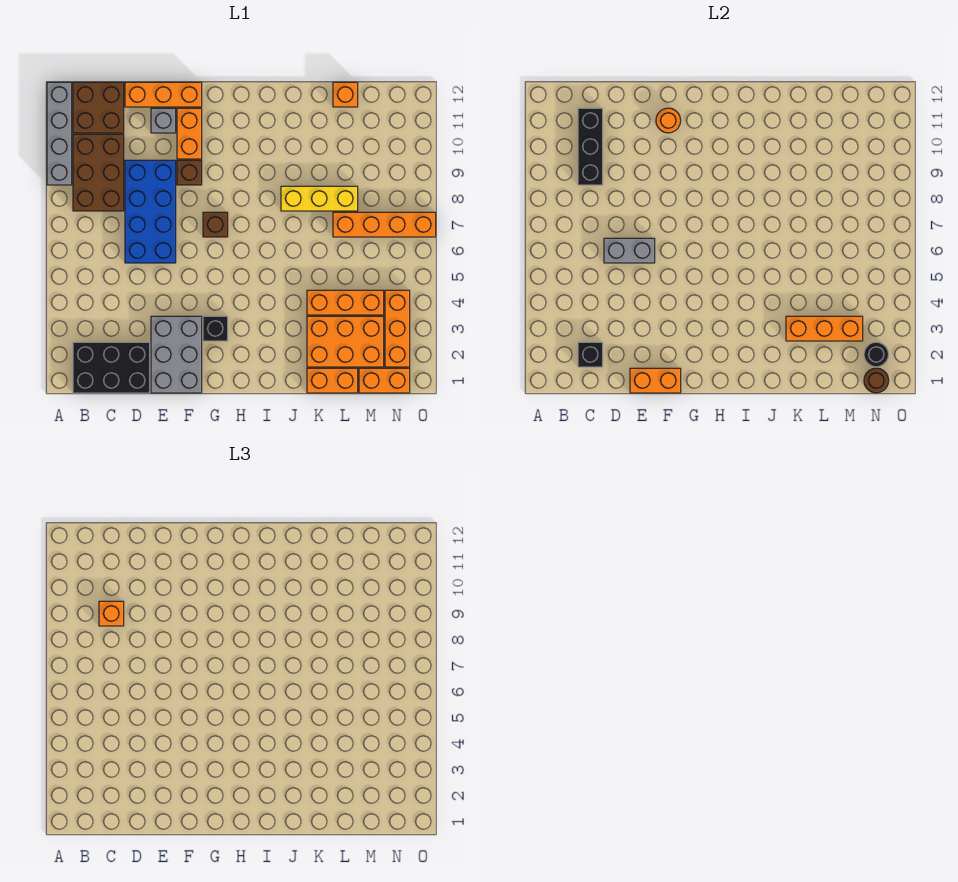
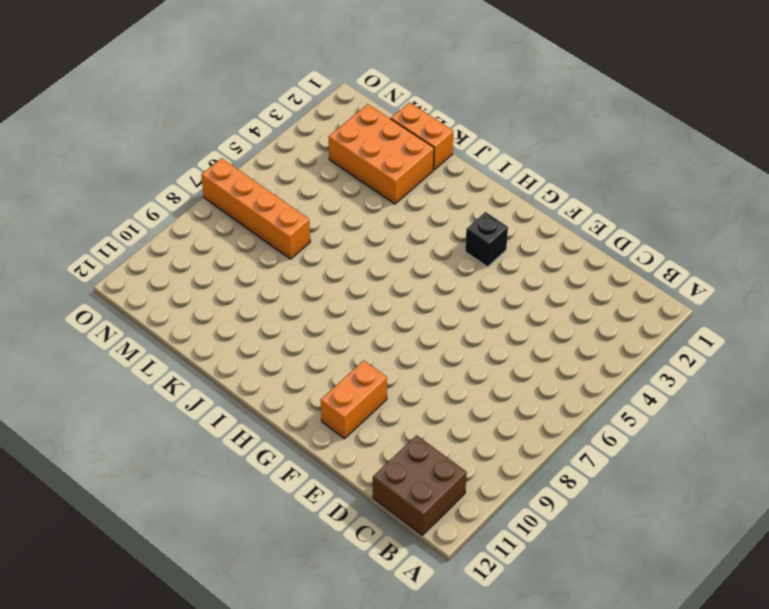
none -> grey 1x4 brick [47,82,72,185]
none -> black 2x3 brick [73,342,150,393]
none -> brown 2x3 brick [73,134,124,211]

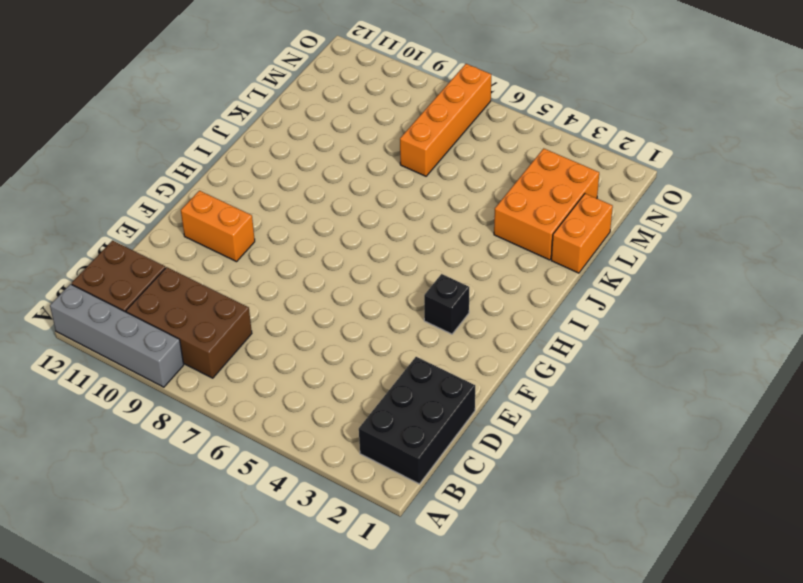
none -> blue 2x4 brick [125,160,176,263]
none -> orange 1x3 brick [125,82,202,107]
none -> grey 2x3 brick [151,316,202,393]

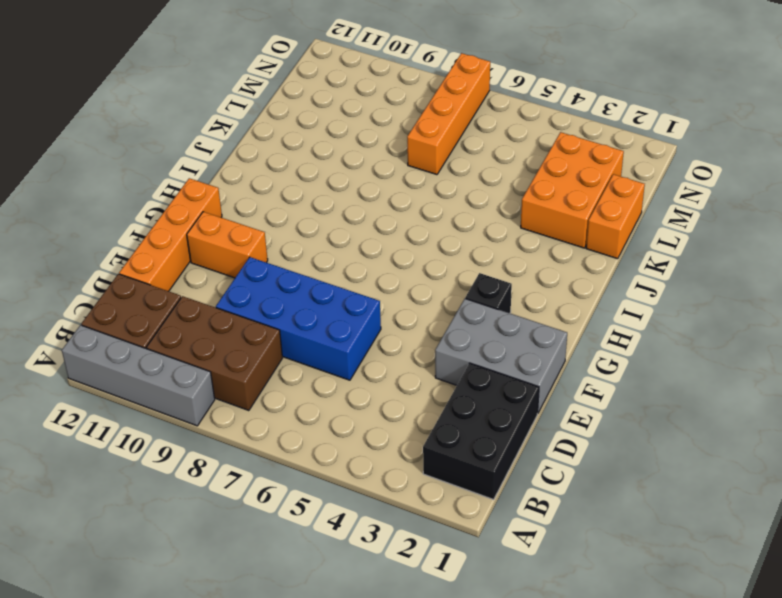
orange 1x4 brick [119,178,222,291] -> orange 1x3 brick [125,82,202,107]
none -> grey 1x1 brick [151,108,176,133]
none -> brown 1x1 brick [177,160,202,185]
none -> brown 1x1 brick [203,212,228,237]

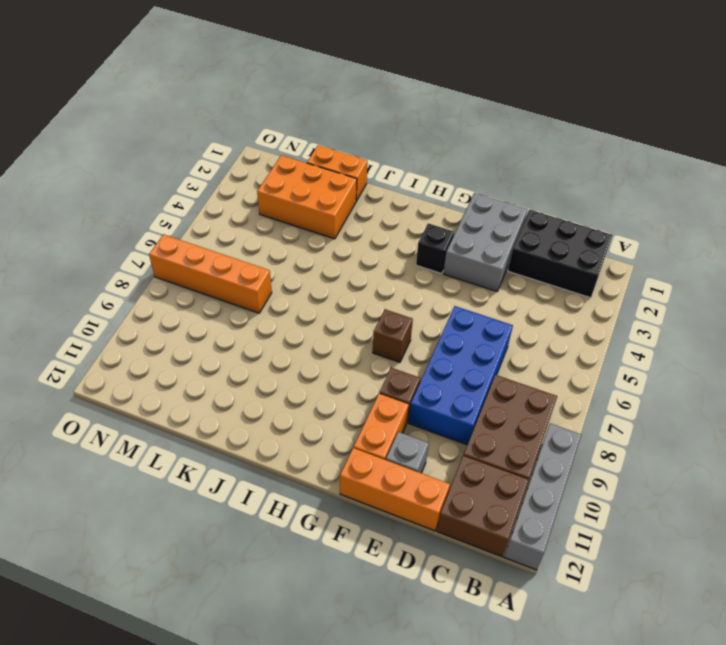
none -> yellow 1x3 brick [281,186,358,211]
none -> orange 1x3 brick [307,290,384,315]
none -> orange 1x1 brick [333,82,358,107]

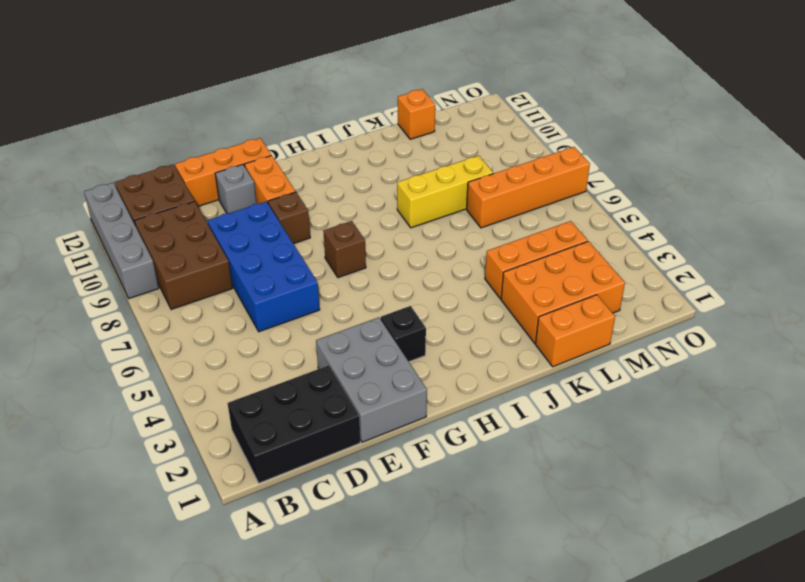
none -> orange 1x2 brick [359,368,410,393]
none -> orange 1x3 brick [385,290,410,367]
none -> black 1x1 brick [578,342,603,367]

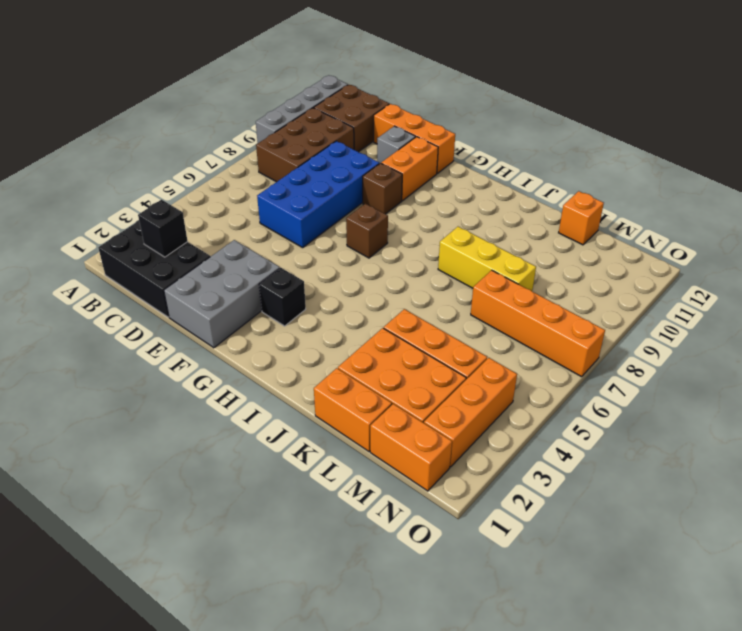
none -> black 1x3 brick [578,108,603,185]
none -> grey 1x2 brick [604,238,655,263]
none -> orange 1x2 brick [630,368,681,393]

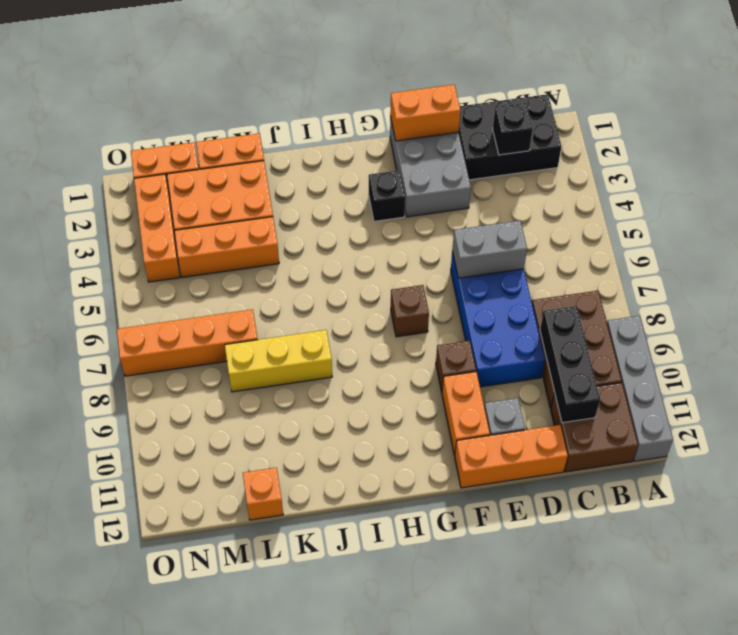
none -> orange 1x1 round brick [656,108,681,133]
none -> orange 1x3 brick [786,316,863,341]
none -> brown 1x1 round brick [864,368,889,393]

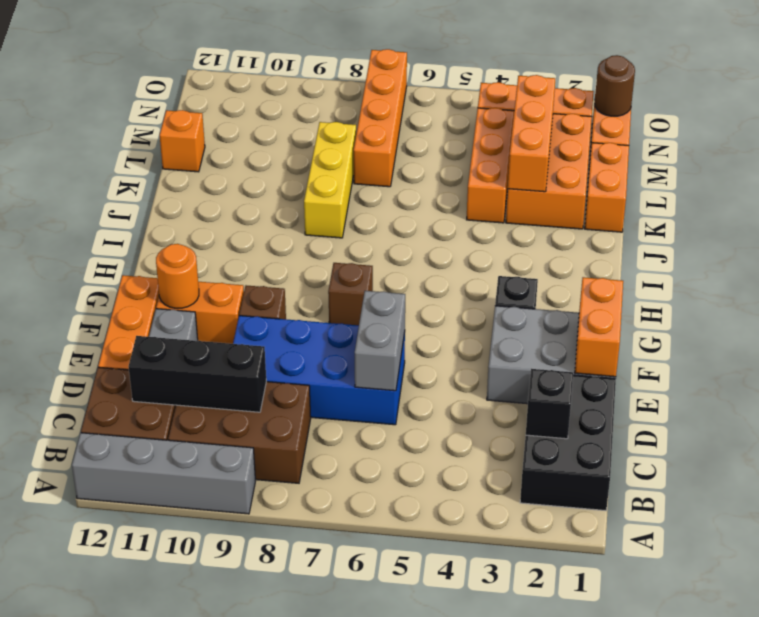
none -> black 1x1 round brick [864,342,889,367]
none -> orange 1x1 brick [99,601,124,626]

